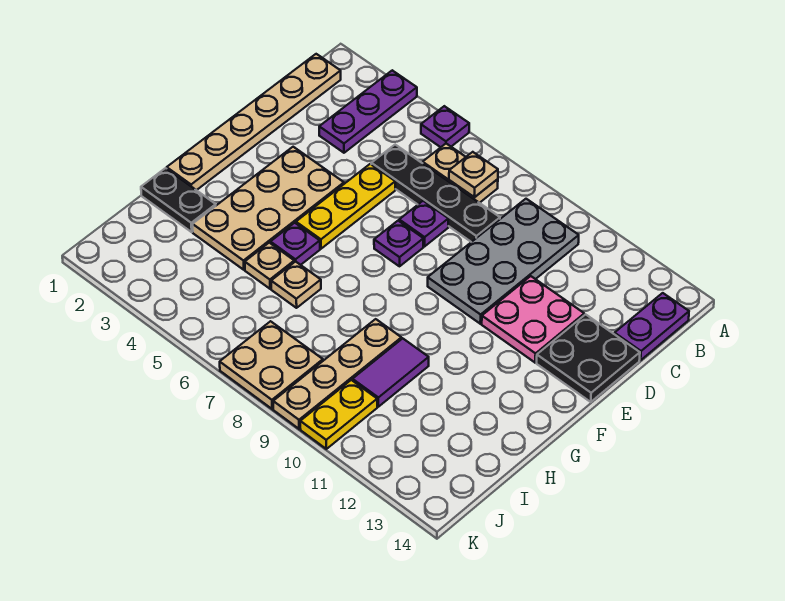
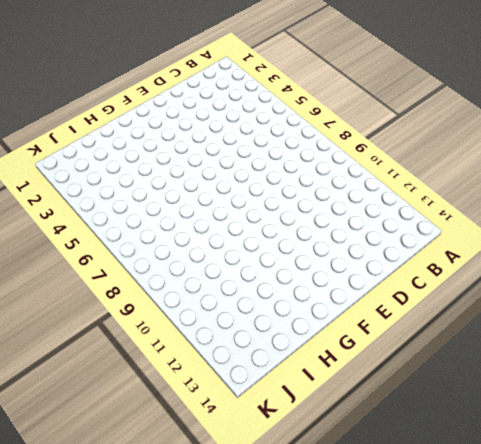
none -> purple 1x3 plate [319,70,417,153]
none -> purple 1x1 plate [421,106,469,147]
none -> tan 1x6 plate [167,54,341,190]

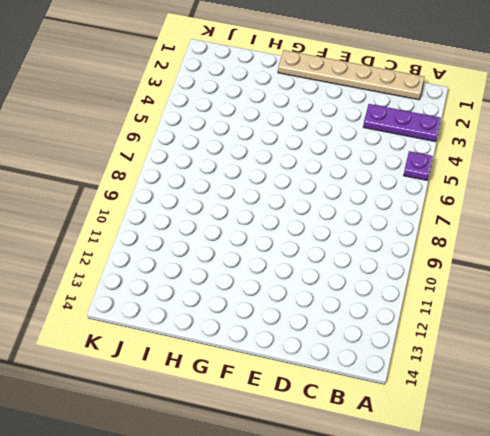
none -> tan 1x2 plate [423,144,498,203]
none -> grey 2x4 plate [428,199,579,324]
none -> purple 1x2 plate [615,293,689,360]

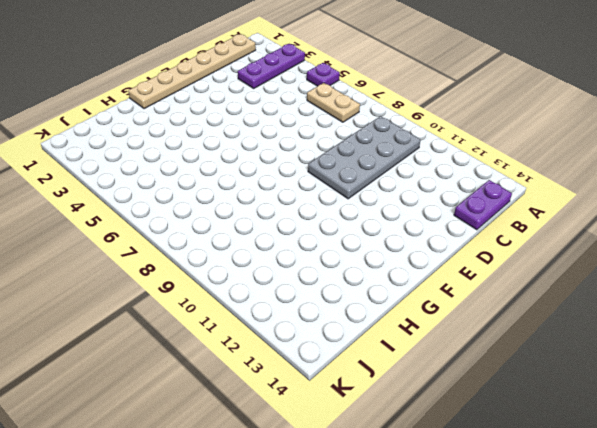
none -> black 1x4 plate [371,145,500,242]
none -> yellow 1x3 plate [296,164,395,249]
none -> purple 1x1 plate [399,201,448,246]

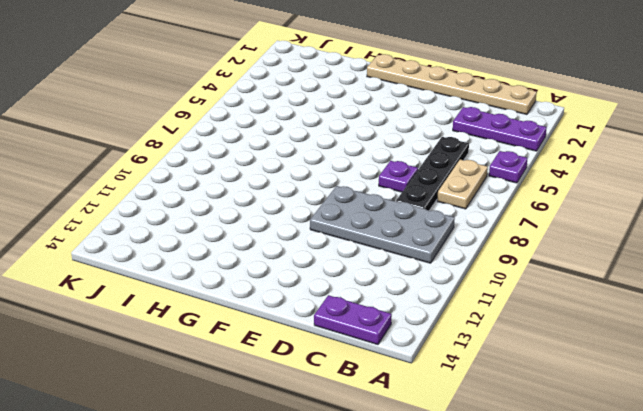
none -> yellow 1x3 plate [296,164,395,249]
none -> pink 2x2 plate [482,276,584,363]
none -> black 2x2 plate [537,314,640,402]

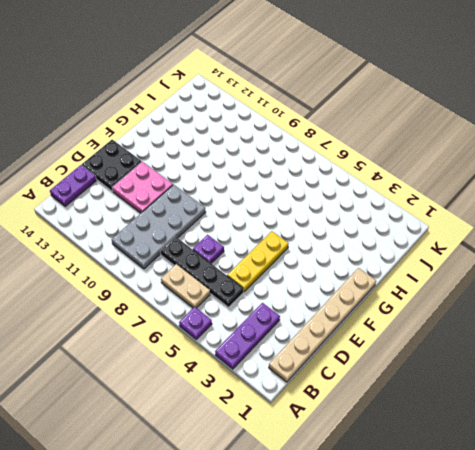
none -> tan 2x4 plate [193,147,344,270]
none -> purple 1x1 plate [374,221,423,266]
none -> purple 1x1 plate [270,223,320,265]

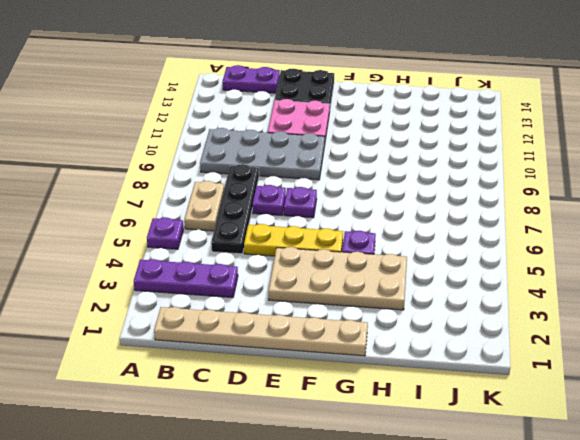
none -> black 1x2 plate [141,168,216,232]
none -> tan 1x1 plate [245,243,294,289]
none -> tan 1x1 plate [271,261,321,308]

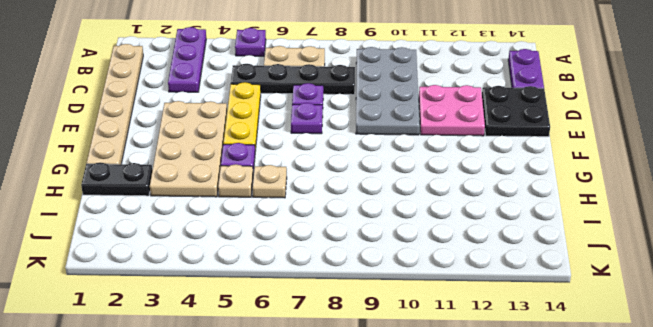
none -> tan 1x4 plate [273,319,401,429]
none -> purple 1x2 tile [353,338,429,407]
none -> tan 2x2 plate [220,321,323,409]

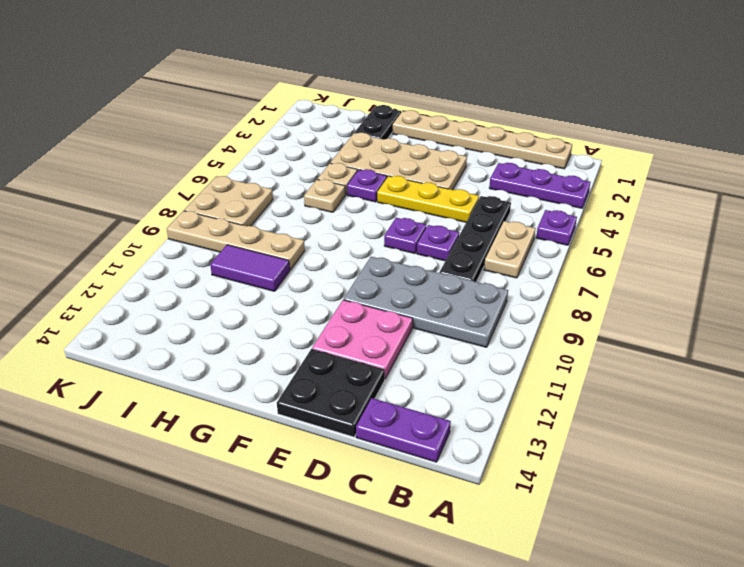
none -> yellow 1x2 plate [300,380,377,449]
none -> tan 1x1 plate [449,152,498,197]

